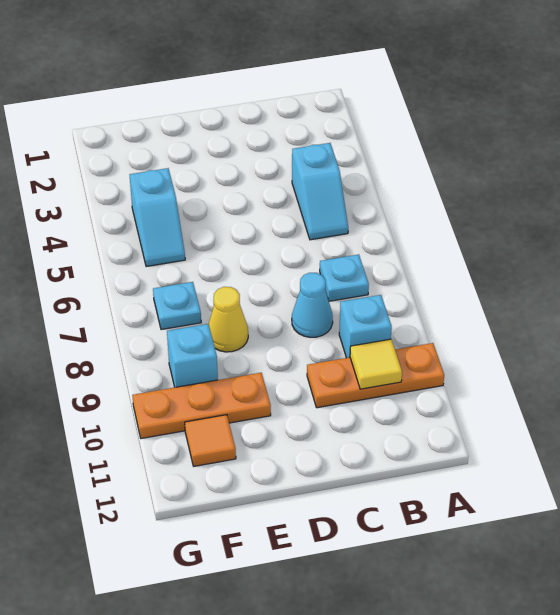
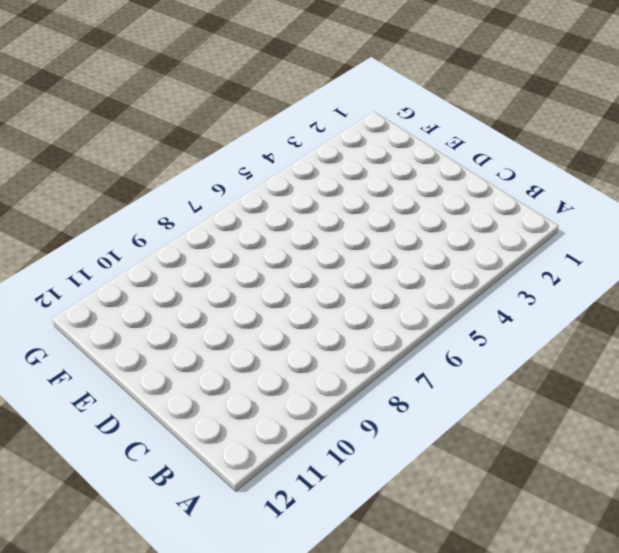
none -> orange 1x3 plate [307,343,444,408]
none -> cyan 1x2 slope [292,143,348,240]
none -> cyan 1x1 plate [320,254,369,301]

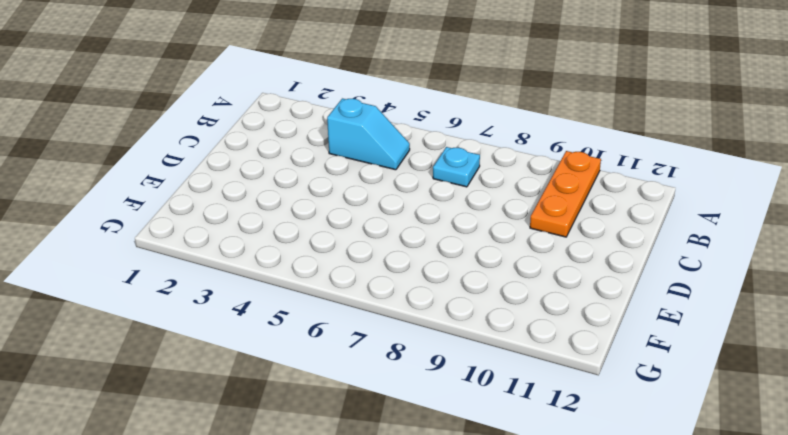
none -> cyan 1x1 brick [339,295,392,358]
none -> cyan 1x1 cone [292,273,333,337]
none -> yellow 1x1 cone [209,287,248,352]

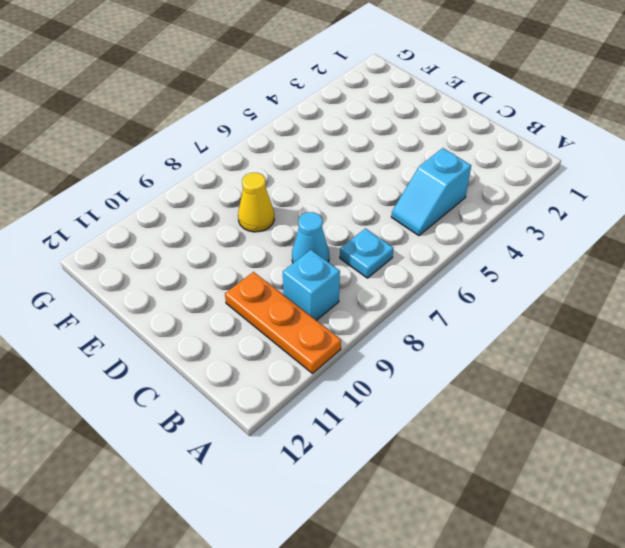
none -> orange 1x3 plate [132,373,271,439]
none -> cyan 1x2 slope [130,168,185,267]
none -> cyan 1x1 plate [153,282,201,330]

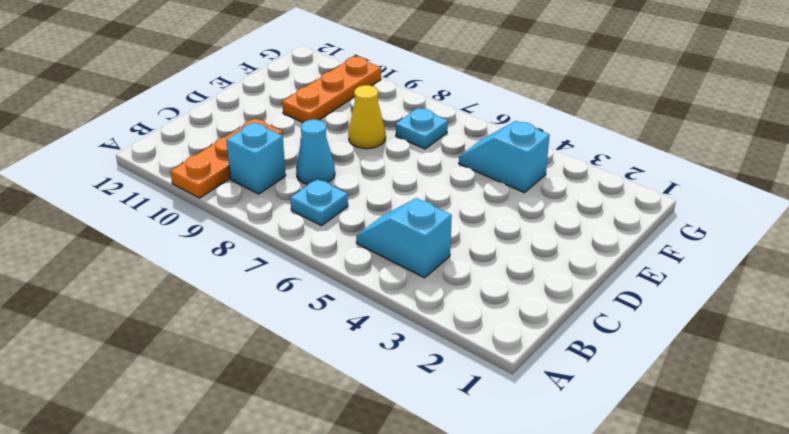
none -> cyan 1x1 brick [167,324,218,387]
none -> orange 1x1 tile [185,415,236,466]
none -> yellow 1x1 tile [350,339,402,389]

